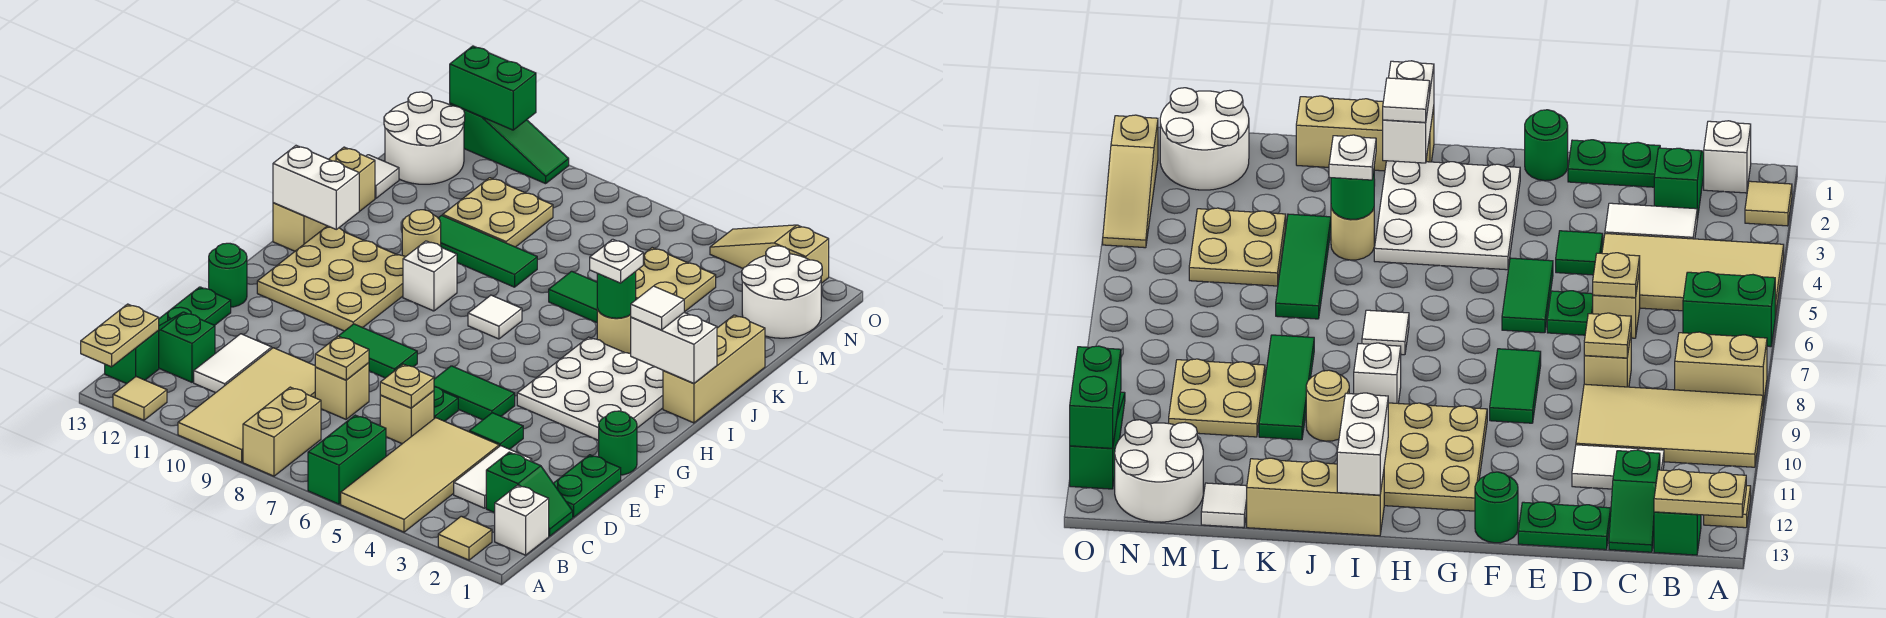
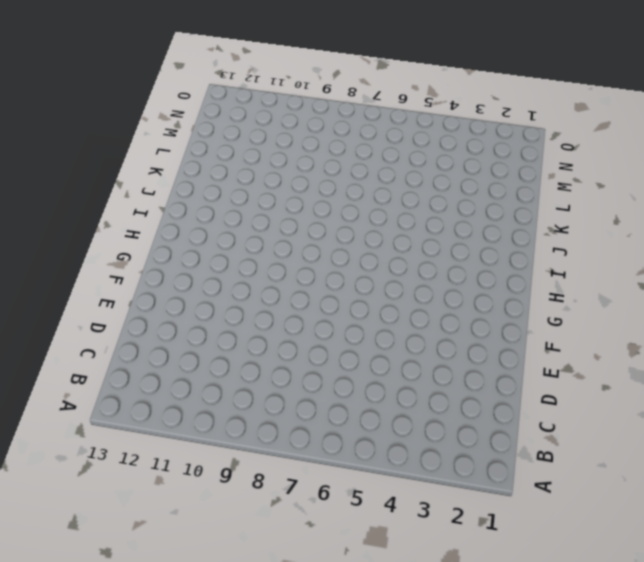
none -> tan 1x1 tile [438,516,492,560]
none -> tan 2x4 tile [341,418,499,532]
none -> green 1x2 brick [308,415,386,504]
none -> tan 1x2 brick [243,387,321,476]

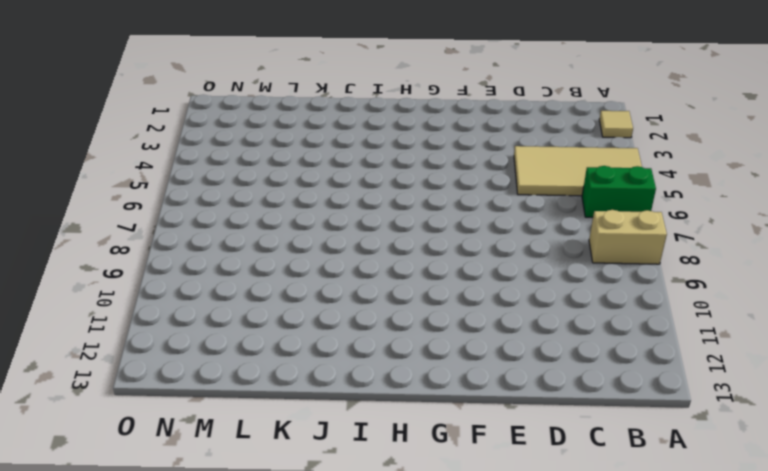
none -> tan 2x4 tile [178,348,315,462]
none -> tan 1x1 tile [113,377,167,420]
none -> white 1x1 brick [495,485,549,555]
none -> green 1x1 brick [105,331,159,384]

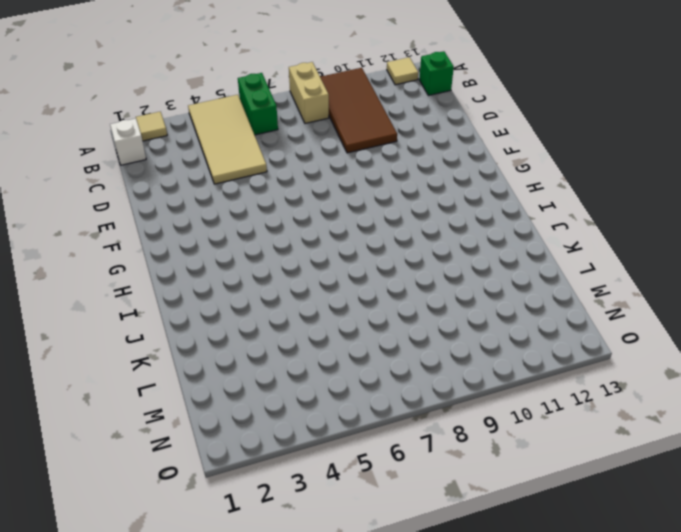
brown 2x4 tile [320,68,397,153] -> tan 2x4 tile [178,348,315,462]
none -> green 1x2 slope [486,452,573,536]
none -> white 1x2 tile [454,446,532,508]
none -> white 1x2 tile [194,334,272,393]
none -> green 1x2 slope [158,312,215,382]

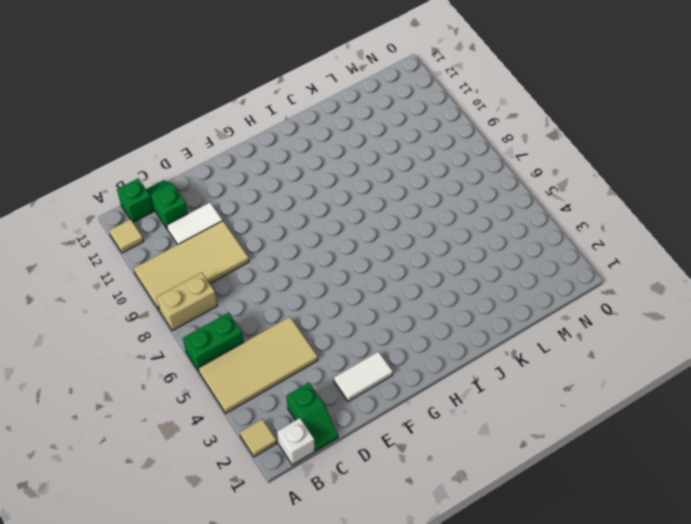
white 1x2 tile [334,352,393,401] -> white 1x2 tile moved to [454,446,532,508]
none -> green 1x2 plate [553,455,621,517]
none -> tan 1x1 brick [380,391,434,444]
none -> tan 1x1 brick [315,363,369,419]
none -> green 1x2 plate [159,287,231,326]

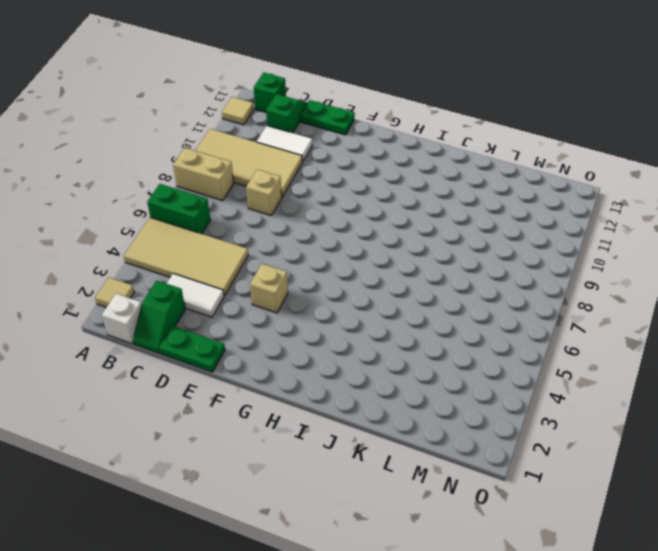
tan 1x1 brick [250,264,288,313] -> tan 1x1 brick moved to [380,391,434,444]
none -> green 1x1 tile [469,413,523,449]
none -> green 1x1 plate [434,387,458,421]
none -> green 1x1 round brick [599,411,637,475]
none -> green 1x2 tile [434,366,515,420]

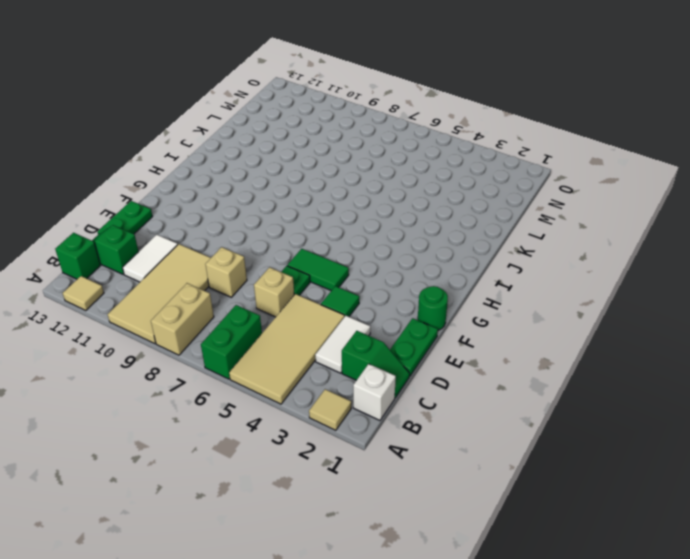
none -> green 1x2 tile [339,324,417,378]
none -> green 1x1 round brick [209,243,247,307]
none -> white 3x3 plate [517,337,663,440]
none -> tan 3x3 plate [257,226,405,331]

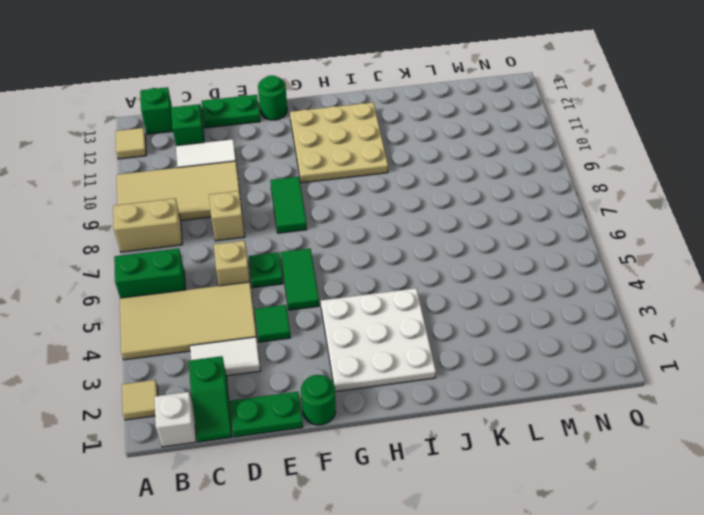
none -> tan 1x3 brick [663,315,765,423]
none -> white 1x1 tile [468,295,522,339]
none -> white 1x1 brick [403,241,457,311]
none -> tan 1x3 brick [273,147,375,251]

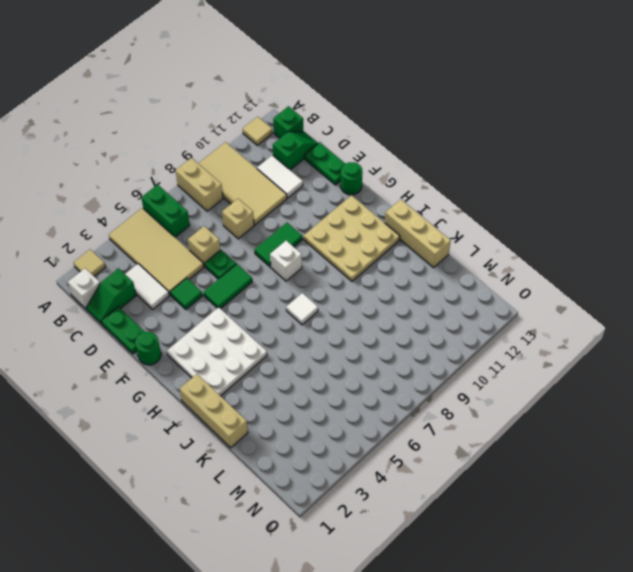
white 1x1 brick [270,241,302,281] -> white 1x1 brick moved to [403,241,457,311]
none -> tan 1x1 round brick [597,309,631,354]
none -> tan 1x1 round brick [402,210,441,257]
none -> green 1x3 tile [549,271,597,323]
none -> green 1x3 tile [438,215,537,287]

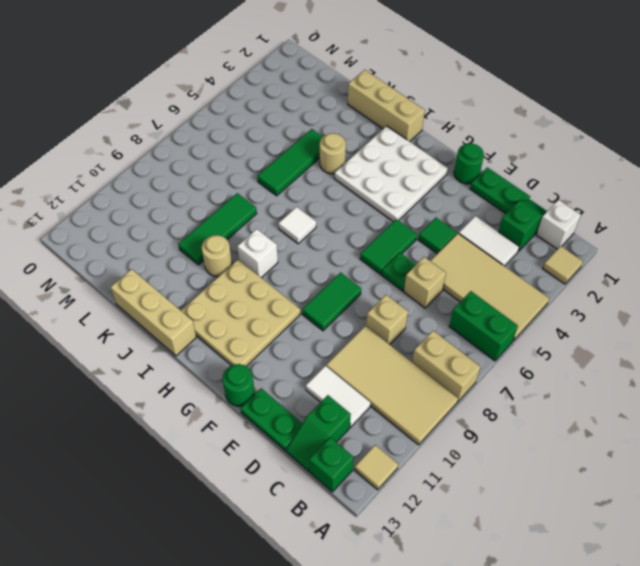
none -> tan 2x2 plate [636,248,716,312]
none -> tan 2x2 plate [443,178,553,247]
none -> white 1x1 tile [366,155,399,198]
none -> white 2x2 round brick [742,246,822,338]

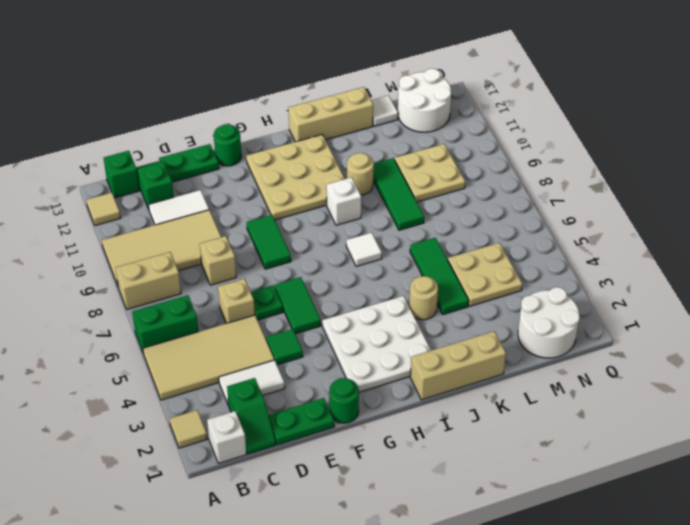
none -> tan 1x3 slope [710,225,829,283]
none -> green 1x3 slope [450,103,569,184]
none -> tan 1x2 plate [81,304,159,367]
none -> tan 1x1 plate [380,364,434,408]

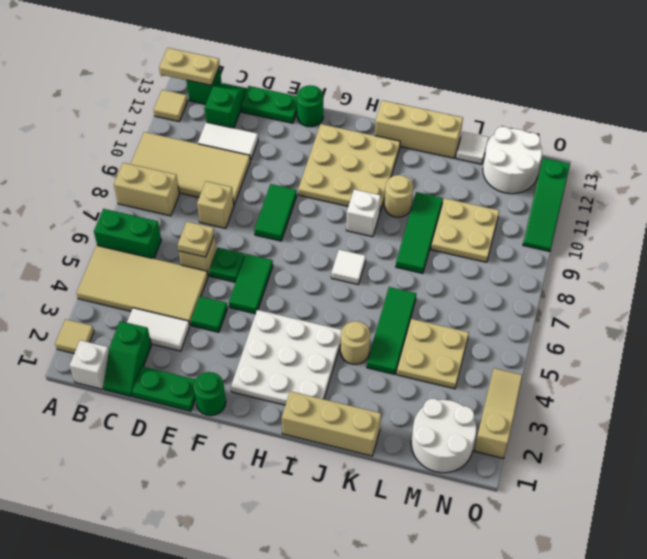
none -> tan 1x1 plate [315,336,369,380]
none -> white 1x2 brick [631,313,717,384]
none -> white 1x2 brick [273,146,359,229]
none -> green 1x1 round brick [597,272,636,318]

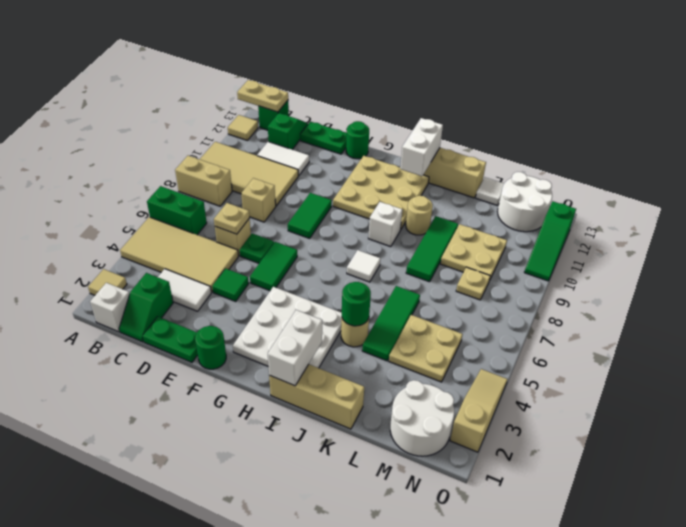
tan 1x1 plate [456,267,490,300] -> tan 1x1 plate moved to [315,336,369,380]
none -> green 1x2 brick [450,46,536,130]
none -> white 1x1 tile [631,286,684,330]
none -> white 1x1 plate [590,239,643,283]

